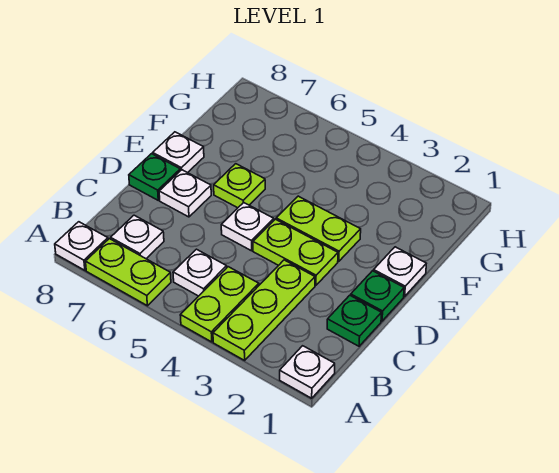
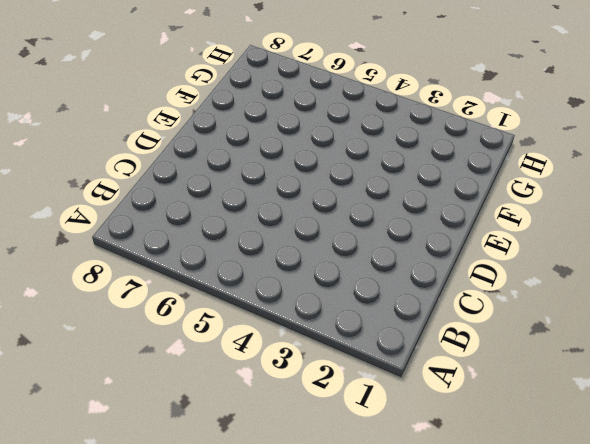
none -> white 1x1 plate [280,346,335,398]
none -> lime 1x3 plate [213,260,315,360]
none -> lime 1x2 plate [180,267,259,342]

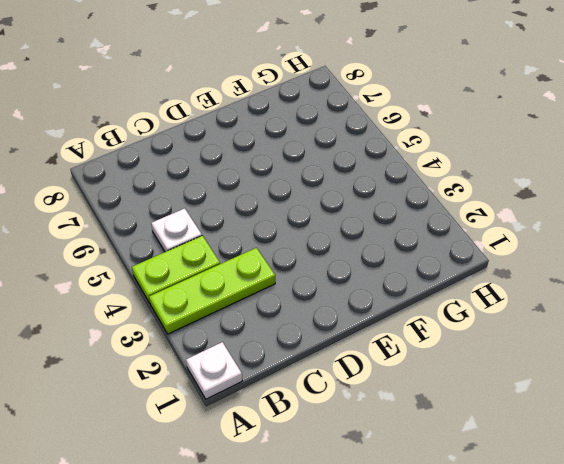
none -> lime 1x2 plate [86,239,171,306]
none -> white 1x1 plate [55,222,108,270]
none -> white 1x1 plate [111,215,164,259]

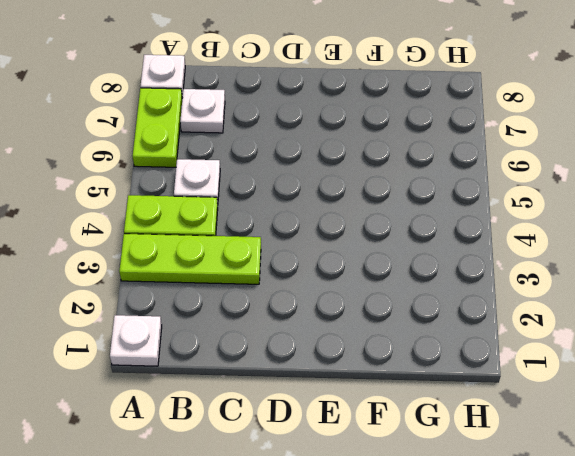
none -> green 1x1 plate [327,295,382,346]
none -> green 1x1 plate [351,271,404,321]
none -> lime 1x2 plate [253,219,338,285]

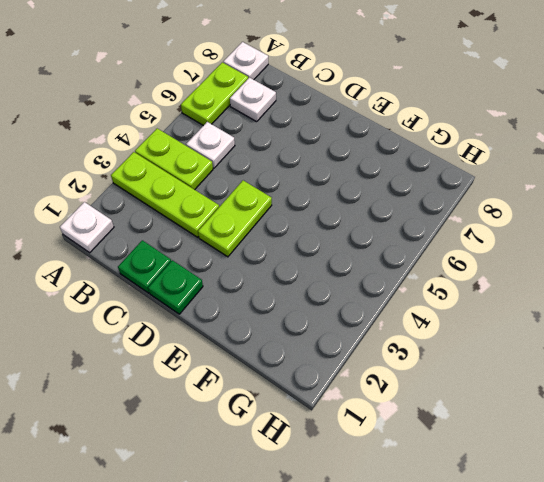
none -> white 1x1 plate [221,203,274,251]
none -> white 1x1 plate [159,170,211,217]
none -> green 1x1 plate [129,154,180,200]

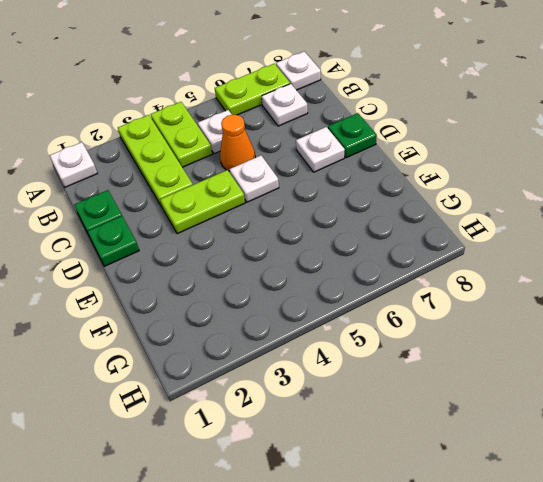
orange 1x1 cone [220,115,255,171] -> none
none -> white 1x1 plate [374,247,426,296]
none -> lime 1x2 plate [276,196,361,261]
none -> lime 1x1 plate [214,164,265,208]

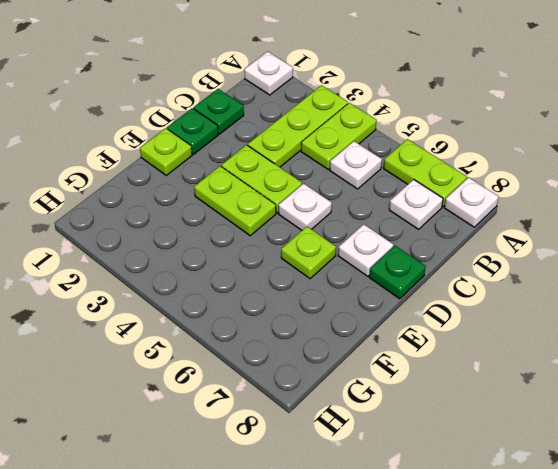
lime 1x1 plate [140,128,192,175] -> white 1x1 plate [374,247,426,296]
none -> white 1x1 plate [153,132,204,173]

